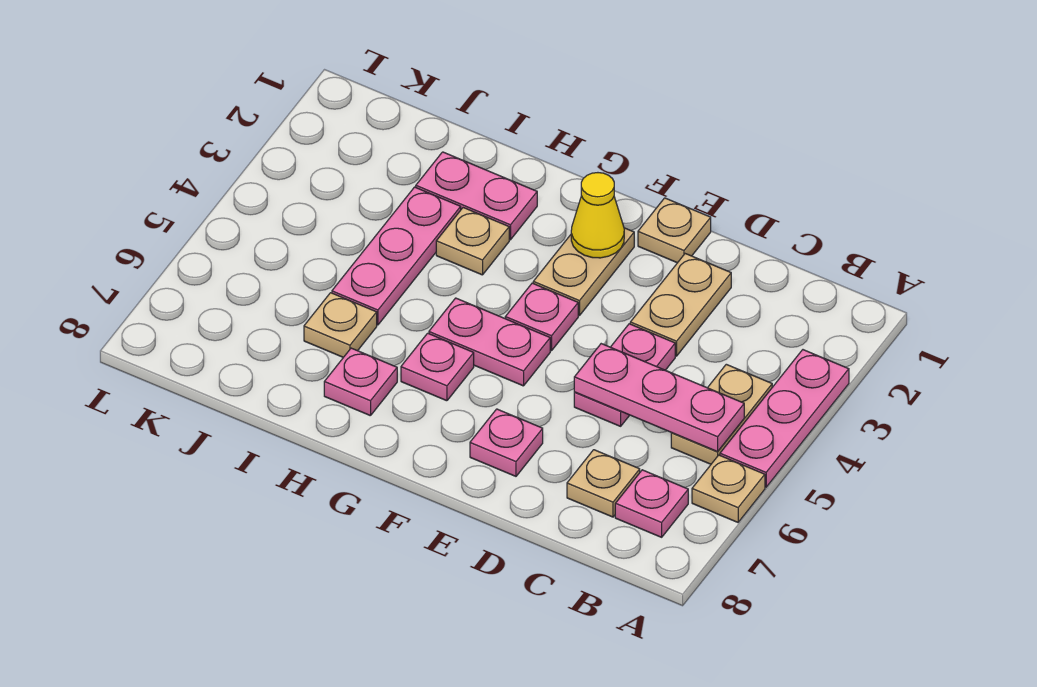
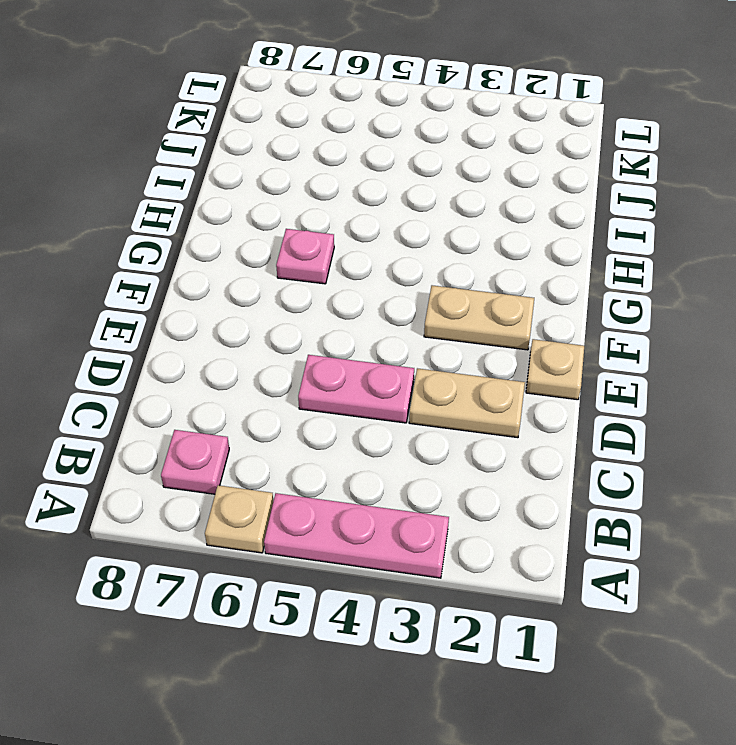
none -> tan 1x2 plate [671,364,772,464]
none -> tan 1x1 plate [567,450,640,517]
none -> pink 1x1 plate [470,409,543,476]

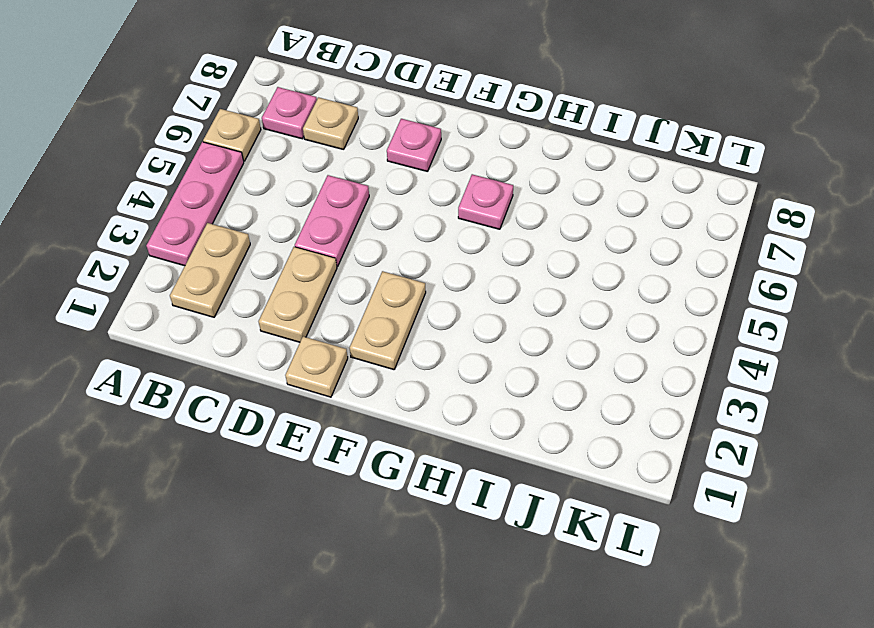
tan 1x2 plate [170,223,250,317] -> tan 1x2 plate moved to [671,364,772,464]
none -> pink 1x1 plate [505,283,578,351]
none -> pink 1x2 plate [429,298,550,386]
none -> pink 1x2 plate [416,152,537,240]

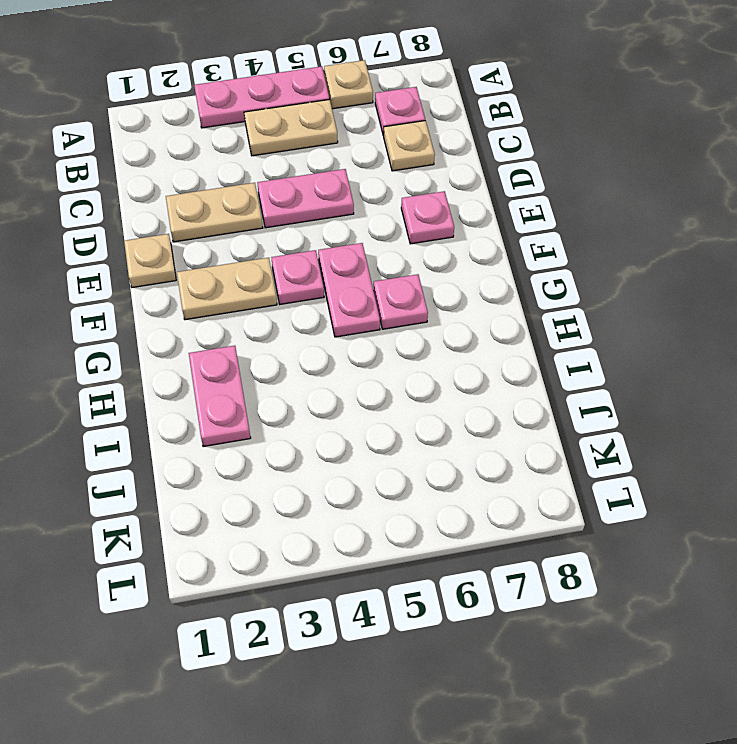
none -> tan 1x1 plate [436,208,509,275]
none -> pink 1x1 plate [324,348,397,416]
none -> pink 1x3 plate [332,187,461,325]

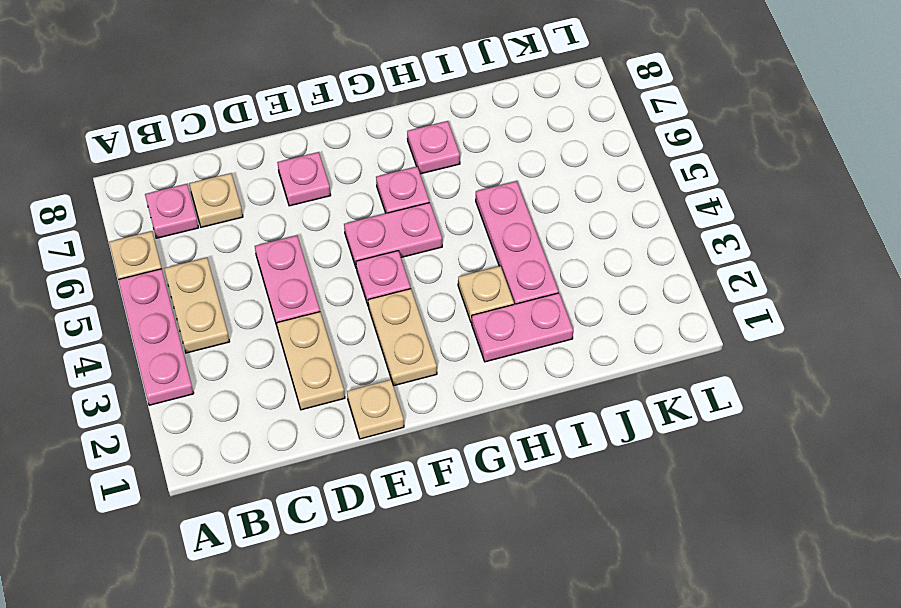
none -> tan 1x1 plate [304,293,377,357]
none -> pink 1x3 plate [574,344,744,452]
none -> yellow 1x1 cone [571,173,624,258]

